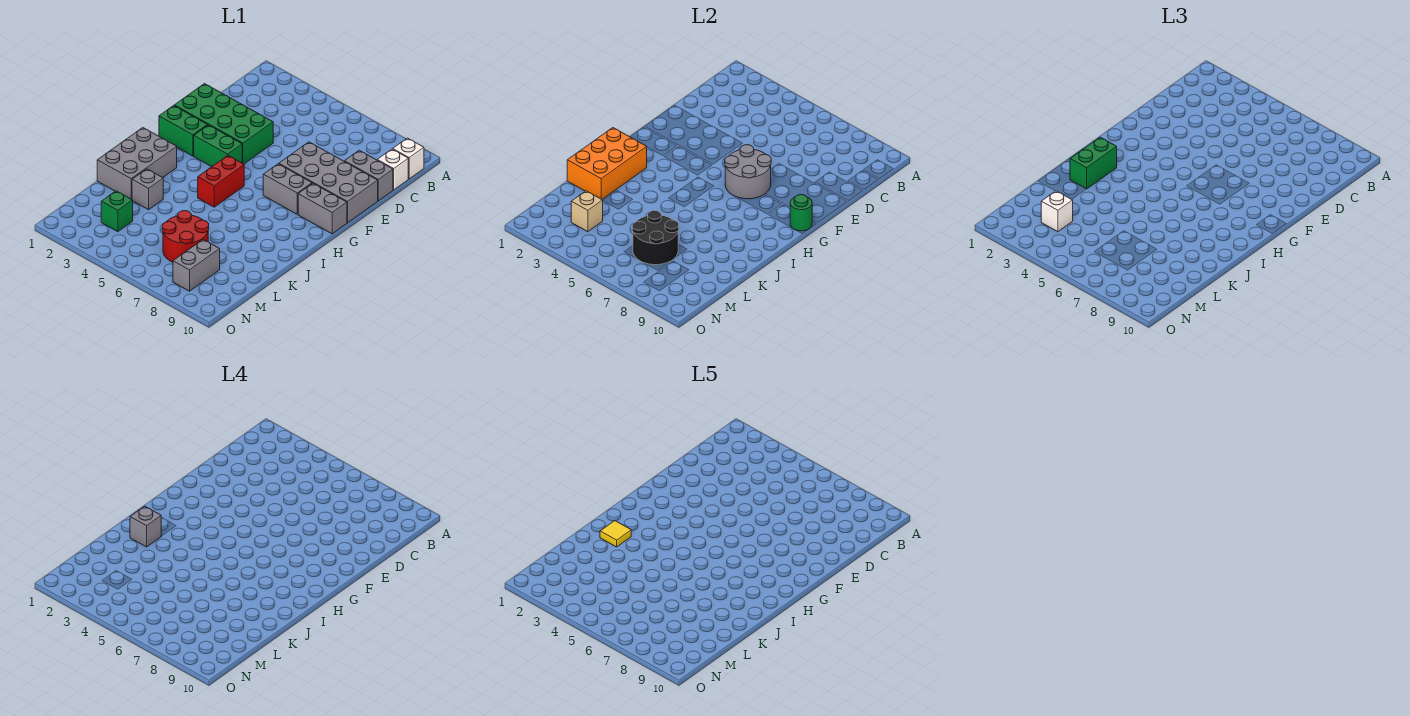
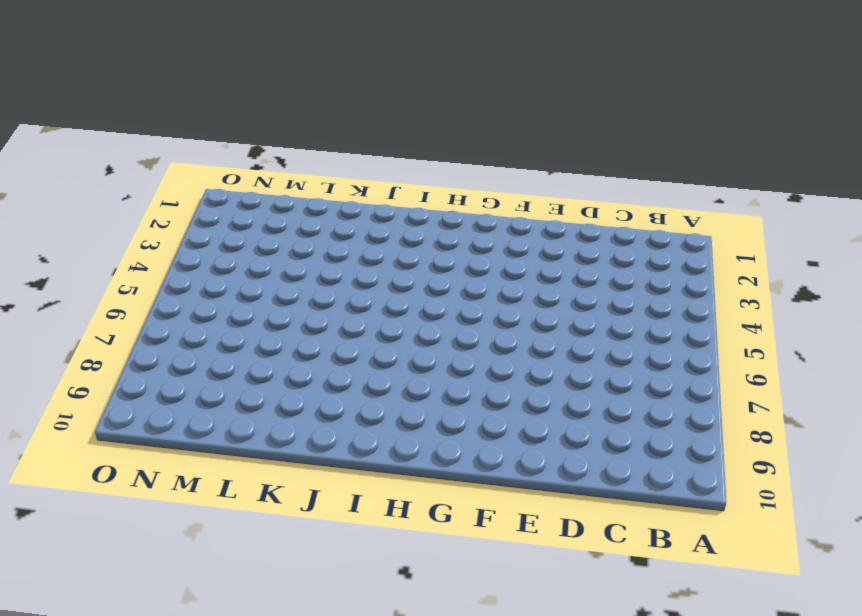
none -> white 1x1 brick [393,138,424,179]
none -> white 1x1 brick [378,149,408,190]
none -> grey 1x2 brick [344,150,393,201]

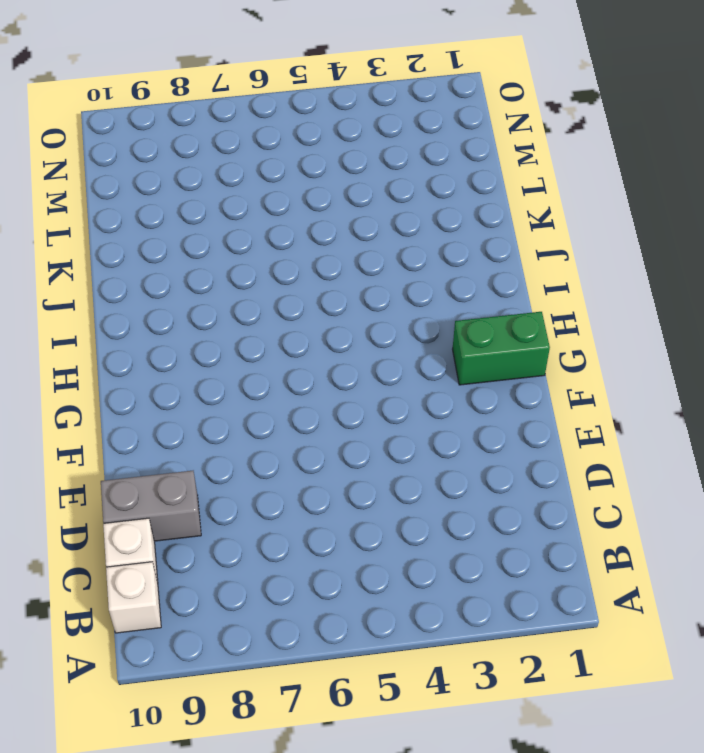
none -> green 2x4 brick [174,84,273,164]
none -> grey 2x4 brick [279,142,378,223]
none -> green 1x2 brick [194,125,242,167]

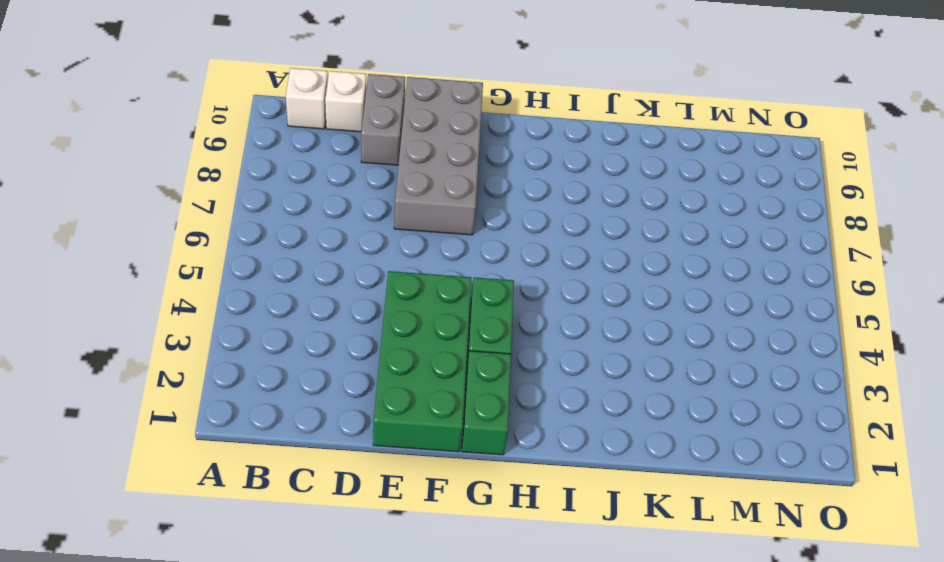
none -> grey 1x2 brick [263,164,312,214]
none -> grey 1x2 brick [298,183,347,234]
none -> red 1x2 brick [198,156,244,207]

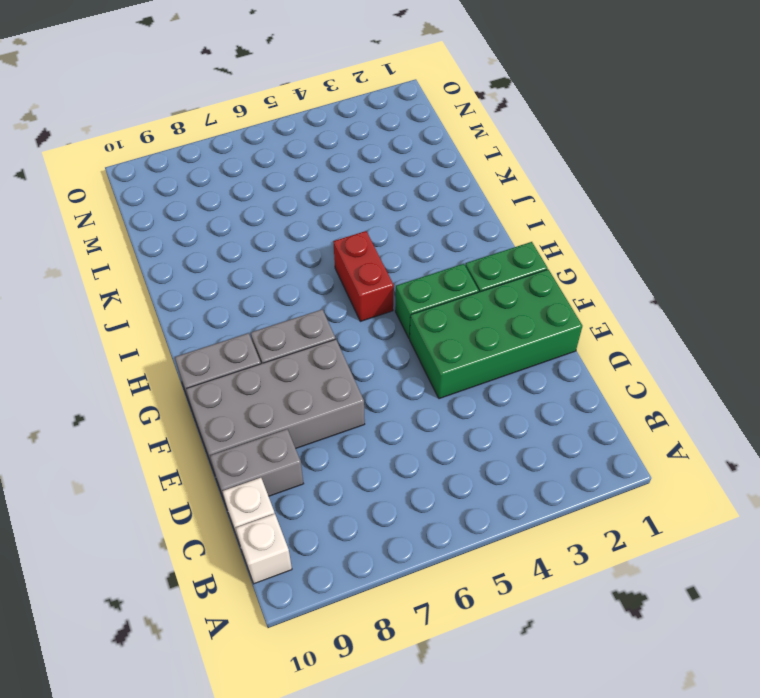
none -> grey 2x3 brick [97,128,177,199]
none -> grey 1x1 brick [132,169,163,210]
none -> red 2x2 round brick [162,211,209,262]

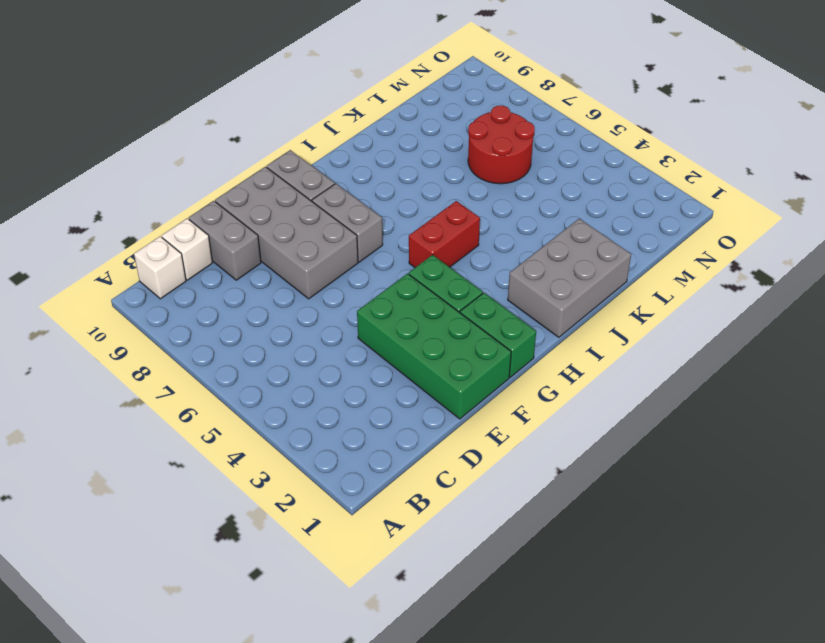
none -> grey 1x1 brick [132,169,163,210]
none -> green 1x1 brick [101,191,133,232]
none -> grey 1x2 brick [173,240,220,291]

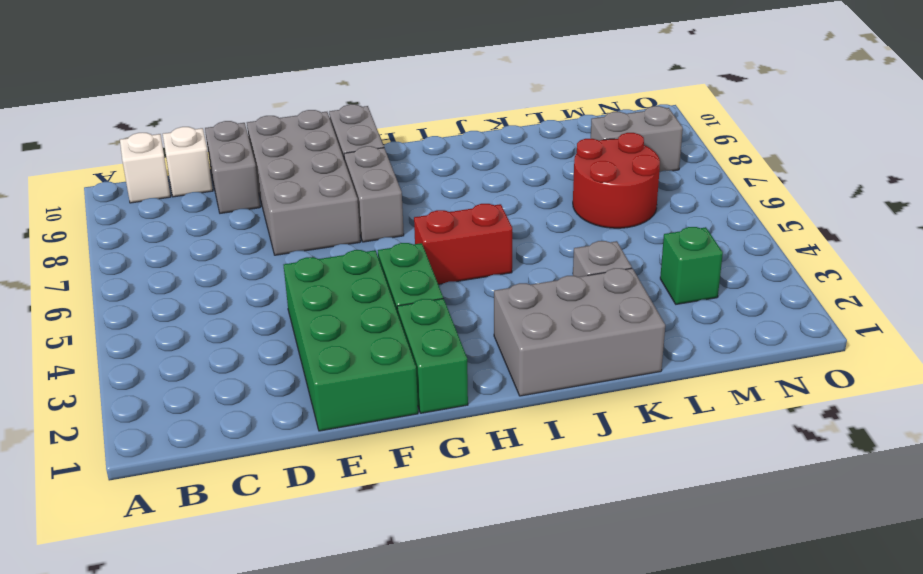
none -> grey 2x2 round brick [725,145,771,199]
none -> green 1x1 round brick [790,195,812,231]
none -> orange 2x3 brick [567,128,647,199]

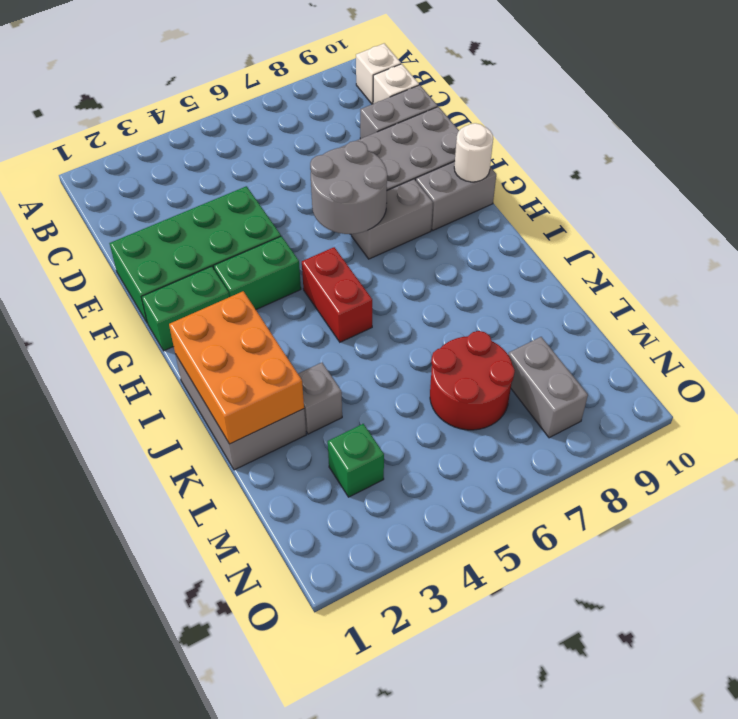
white 1x1 round brick [454,123,493,182] -> green 1x1 round brick [790,195,812,231]
none -> black 2x2 round brick [632,211,679,265]
none -> tan 1x1 brick [571,191,603,232]
none -> green 1x2 brick [1070,137,1117,189]

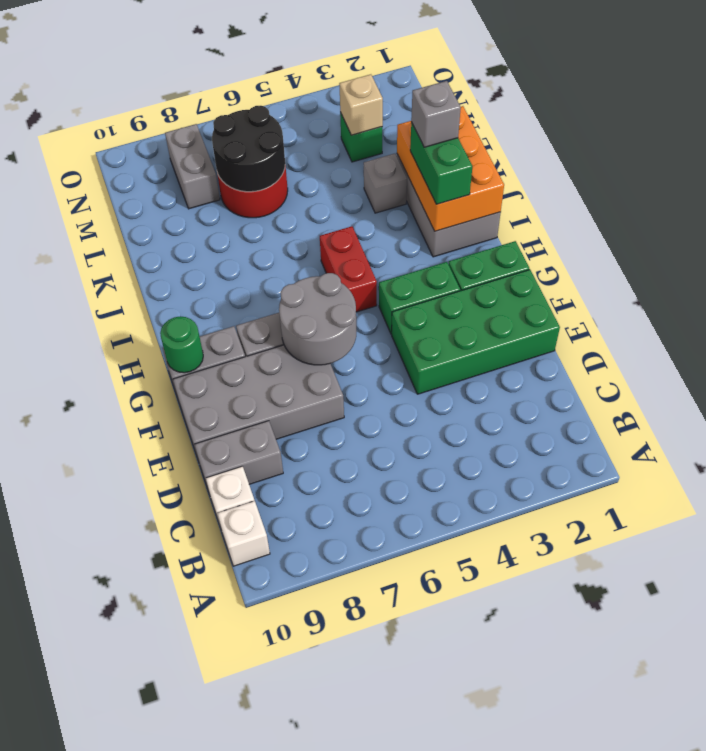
none -> white 1x1 brick [1041,191,1073,232]
none -> yellow 1x1 tile [600,521,631,547]

